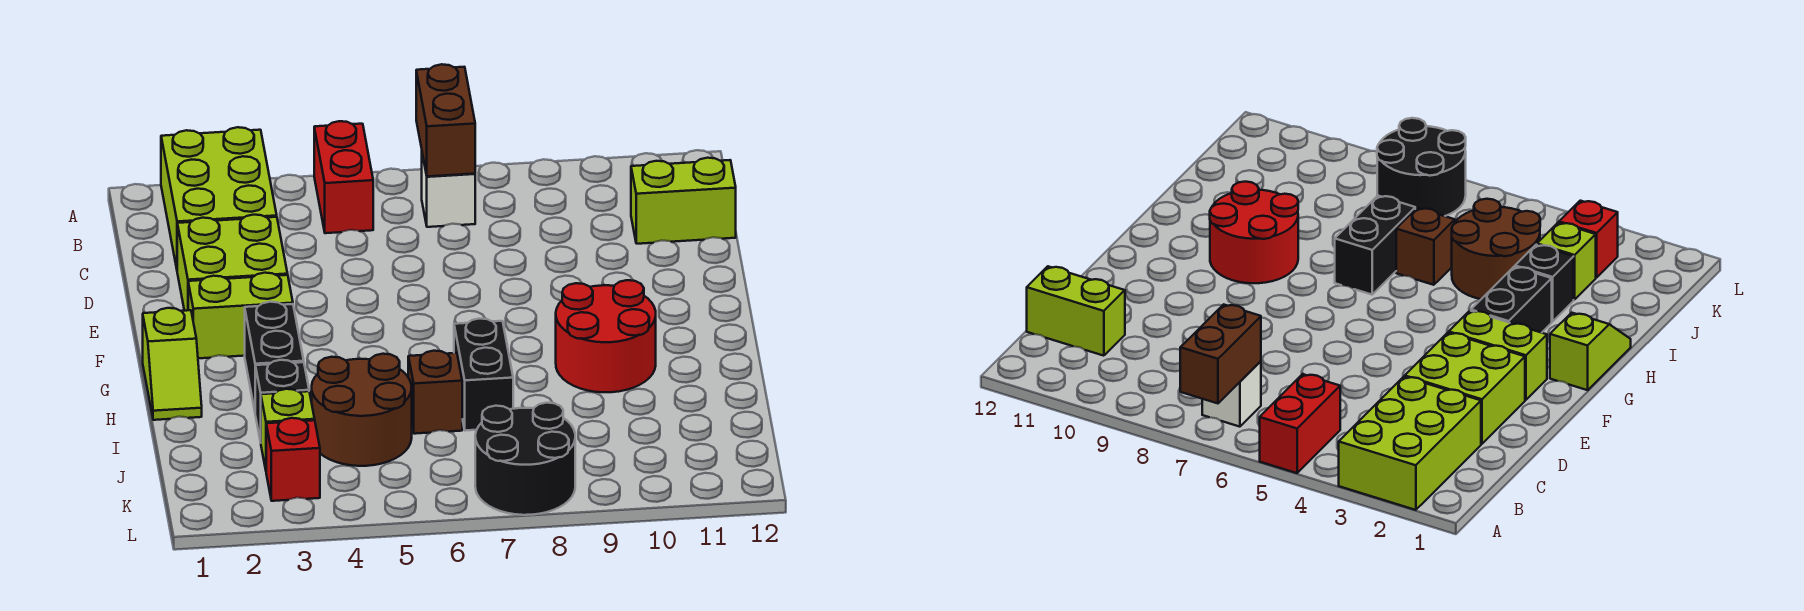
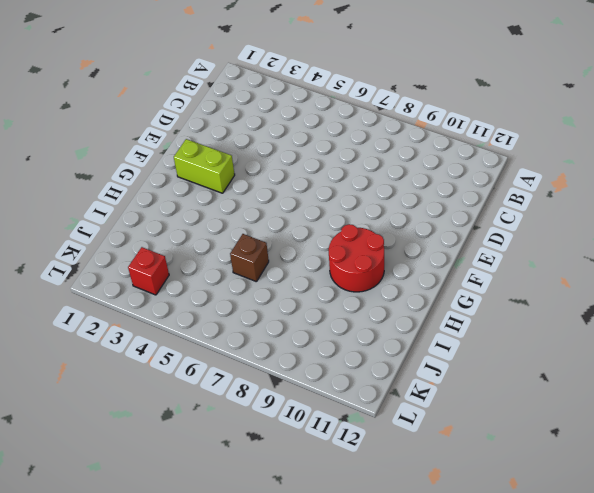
none -> lime 2x3 brick [161,127,277,268]
none -> red 1x2 brick [314,121,373,233]
none -> white 1x1 brick [422,154,475,227]

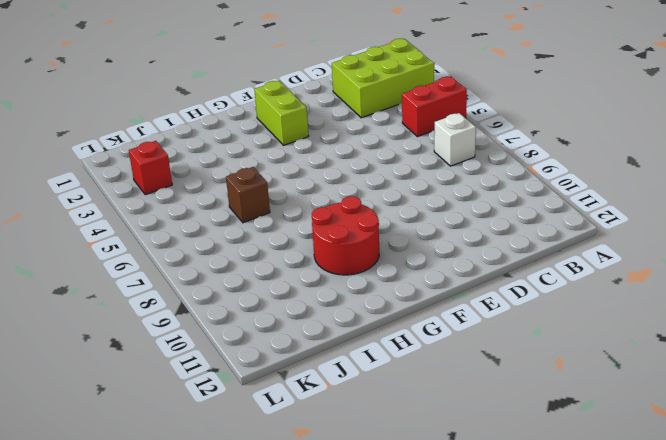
none -> lime 1x2 brick [631,158,736,244]
none -> lime 2x2 brick [177,215,288,311]
none -> lime 1x2 slope [143,308,202,420]

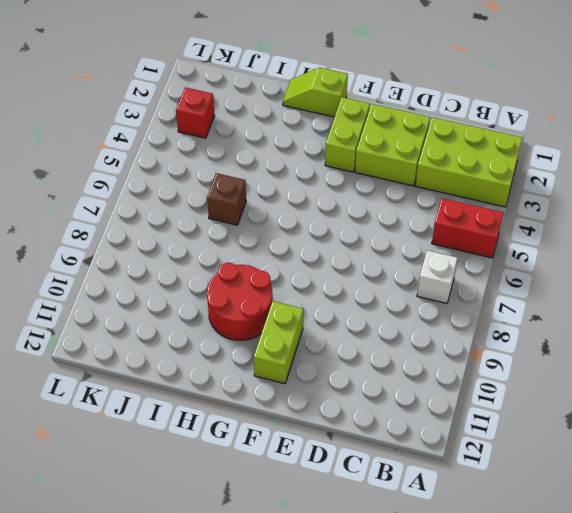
lime 1x2 brick [254,301,303,384] -> lime 1x2 brick moved to [631,158,736,244]
none -> black 1x2 brick [245,302,304,410]
none -> black 1x2 brick [454,319,513,431]
none -> black 1x1 brick [255,360,309,442]

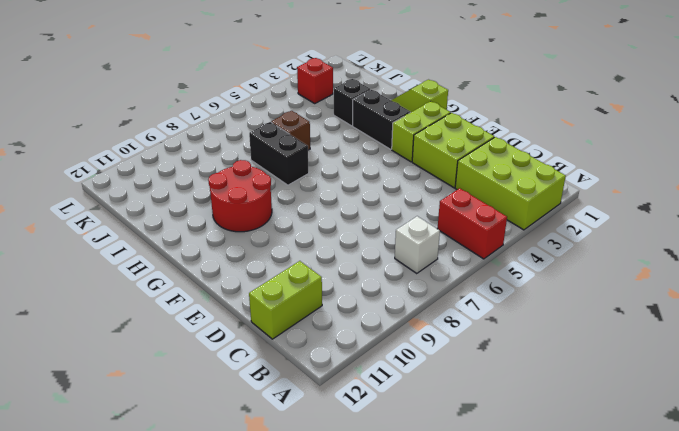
none -> brown 2x2 round brick [312,354,412,466]
none -> lime 1x1 brick [261,389,315,469]
none -> black 2x2 round brick [475,403,575,515]

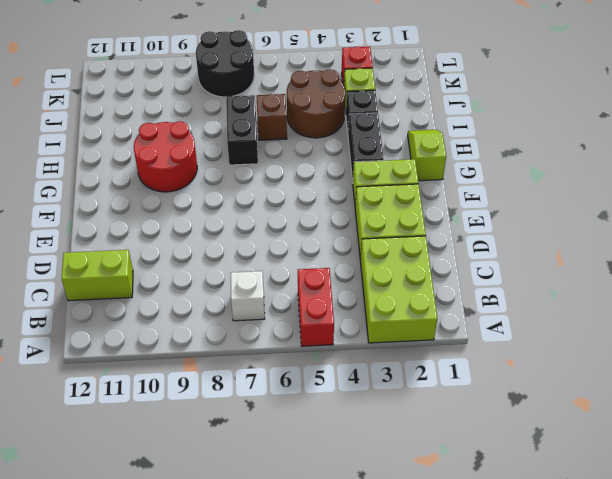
none -> brown 1x2 brick [416,64,475,176]

